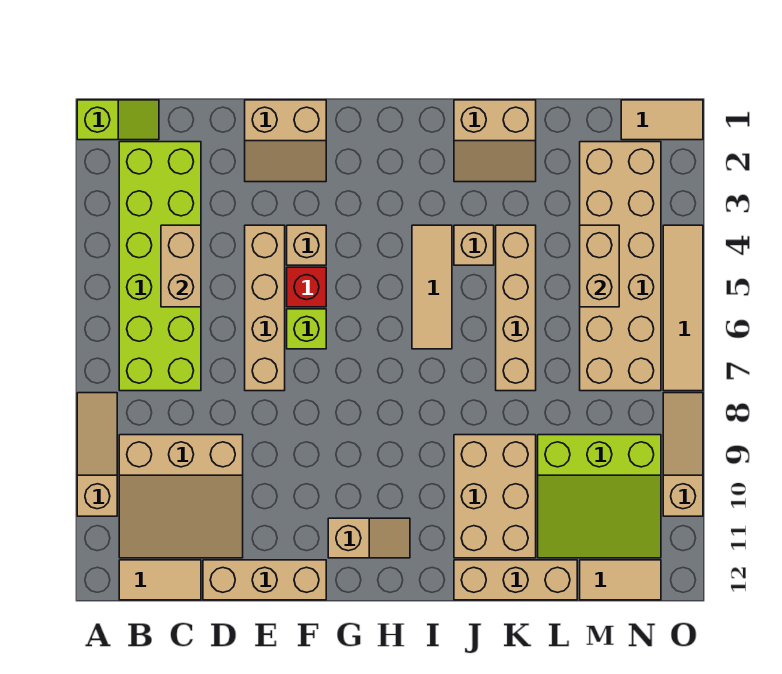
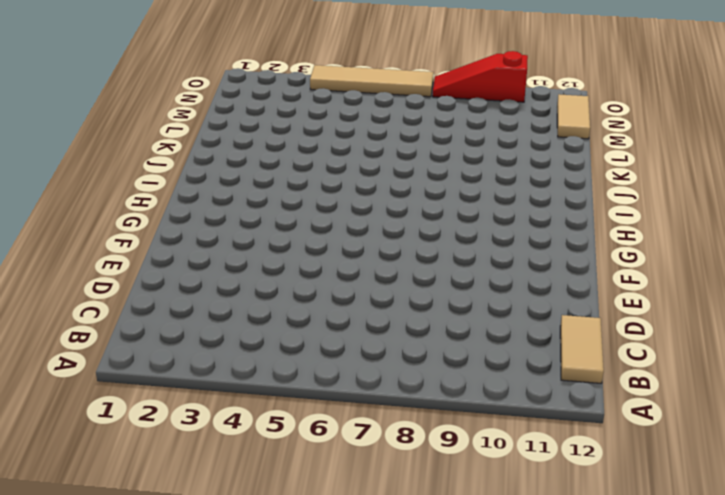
red 1x3 slope [433,51,528,102] -> tan 1x3 slope [663,393,703,516]
none -> lime 1x2 slope [77,100,159,140]
none -> tan 1x3 slope [77,393,117,516]
none -> lime 2x6 brick [119,142,201,391]

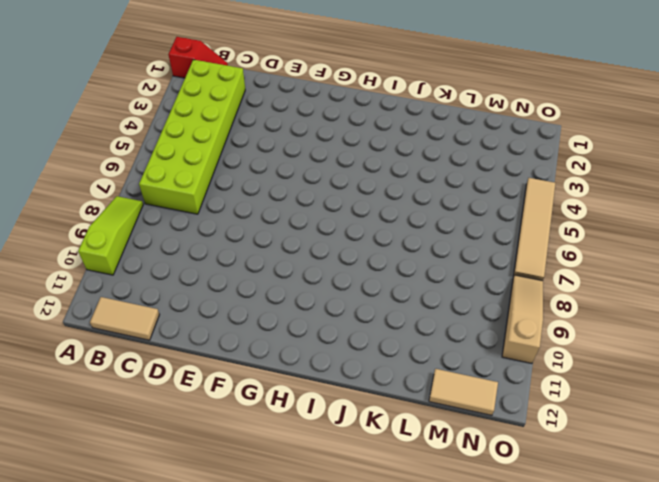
red 1x2 slope [168,37,228,78] -> lime 1x2 slope [77,100,159,140]
lime 1x3 slope [78,196,143,275] -> tan 1x3 slope [77,393,117,516]
none -> tan 3x3 slope [119,435,243,558]
none -> tan 1x3 brick [203,560,326,600]
none -> tan 2x2 slope [245,100,326,182]

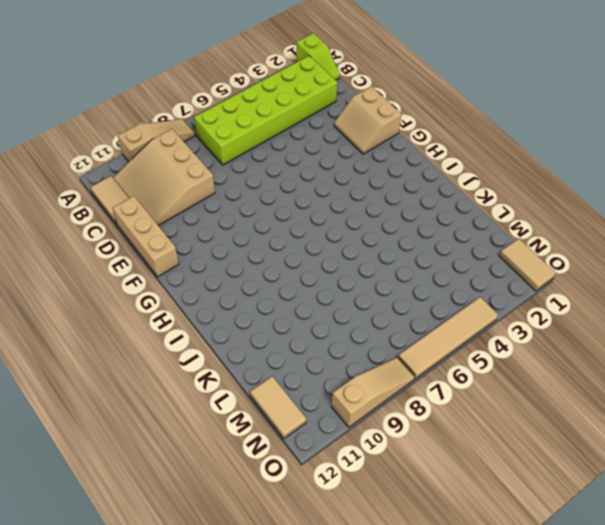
none -> tan 1x4 brick [245,225,285,391]
none -> tan 1x1 brick [287,225,326,265]
none -> red 1x1 brick [287,267,326,307]

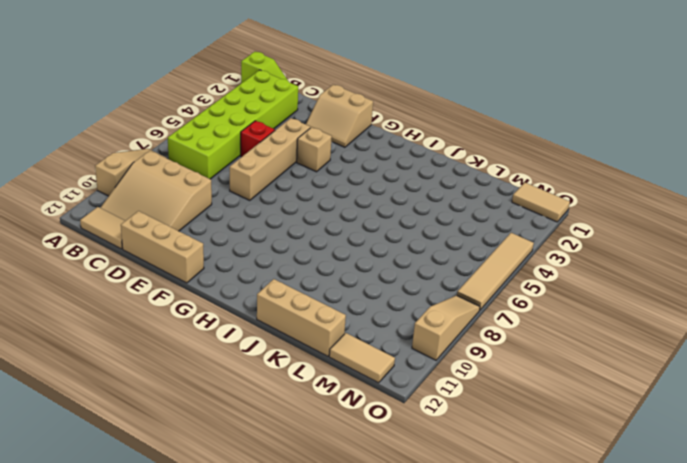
red 1x1 brick [241,121,275,157] -> red 1x1 brick moved to [287,267,326,307]
none -> lime 1x1 brick [287,309,326,349]
none -> tan 1x2 slope [328,518,410,558]
none -> tan 1x3 tile [412,225,452,349]

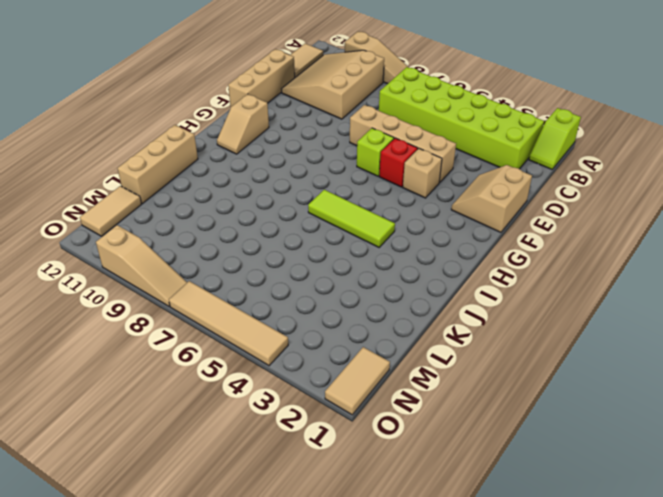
lime 1x3 tile [308,190,395,247] -> tan 1x3 tile [412,225,452,349]
none -> tan 2x2 slope [454,100,536,182]
none -> tan 1x1 brick [454,225,494,265]
none -> tan 2x3 brick [454,435,536,558]

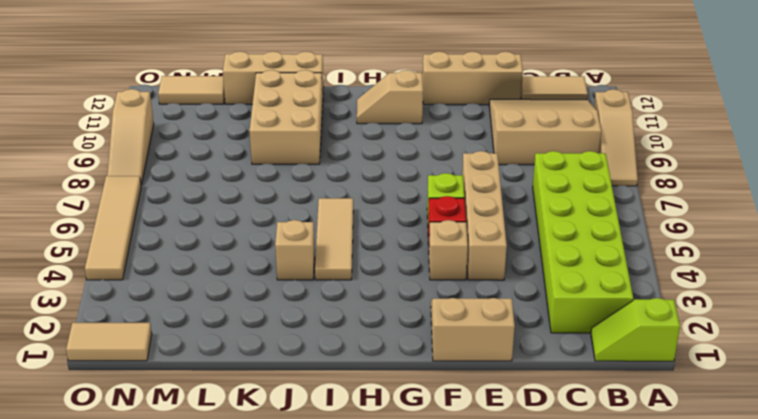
none -> tan 2x2 slope [454,100,536,182]
none -> tan 1x4 brick [496,225,536,391]
none -> lime 3x3 slope [538,435,661,558]

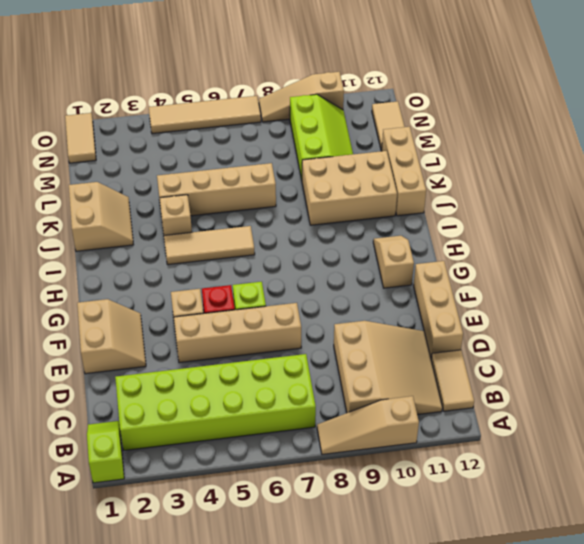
lime 2x3 slope [290,94,353,180] -> lime 3x3 slope [538,435,661,558]
none -> tan 2x6 brick [580,142,661,391]
none -> tan 1x2 brick [161,225,201,307]
none -> tan 1x2 brick [580,225,619,307]

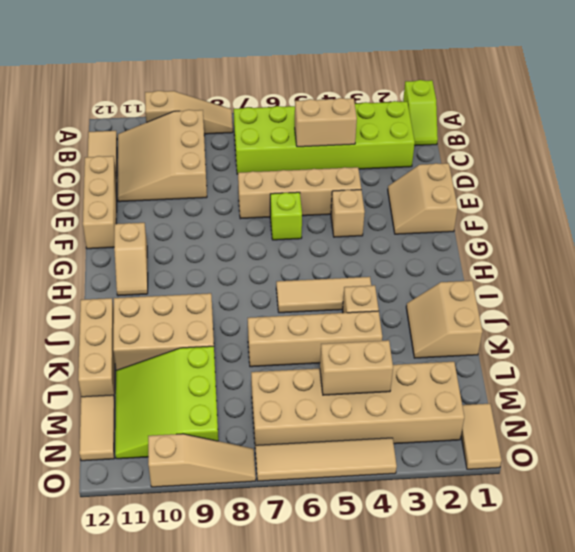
none -> red 1x1 brick [287,267,326,307]

